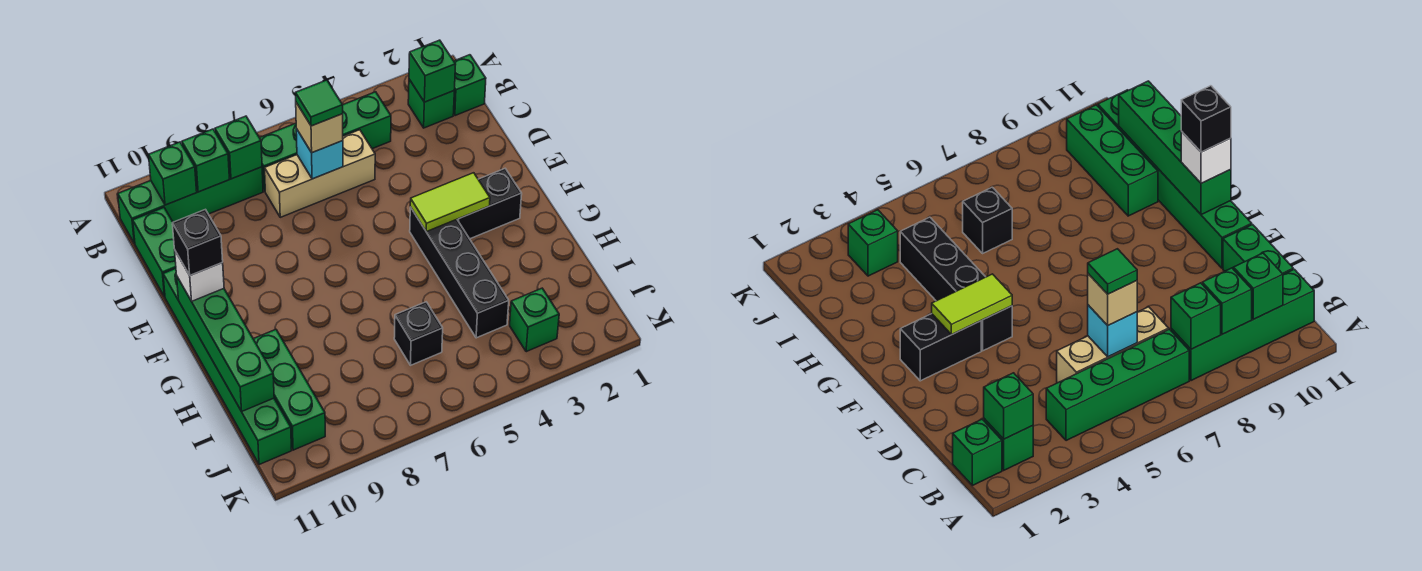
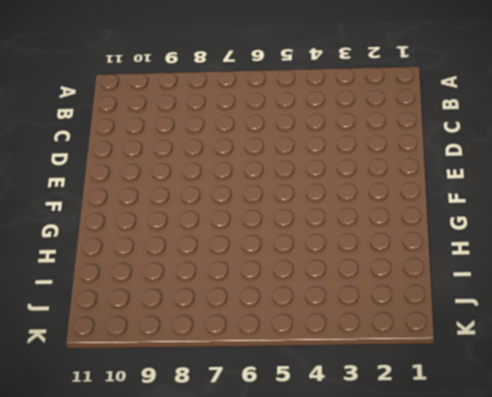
none -> green 1x1 brick [454,55,486,116]
none -> green 1x1 brick [408,79,454,128]
none -> green 1x4 brick [260,92,391,191]

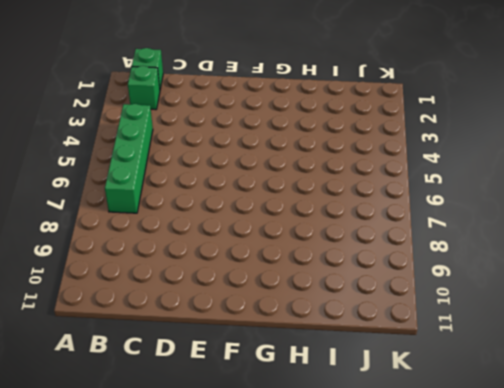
none -> green 1x4 brick [118,167,263,244]
none -> tan 1x3 brick [265,130,375,217]
none -> green 1x2 brick [133,208,176,297]

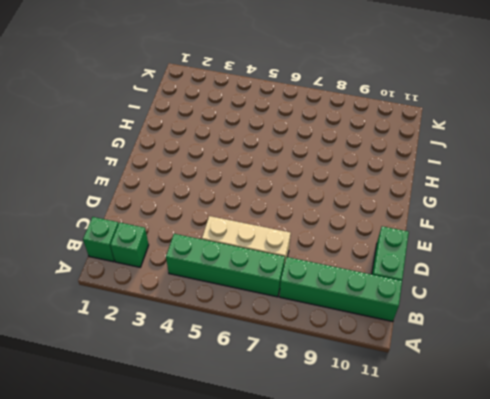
none -> green 1x6 brick [163,269,292,465]
none -> black 1x2 brick [457,169,522,239]
none -> black 1x4 brick [410,207,509,338]

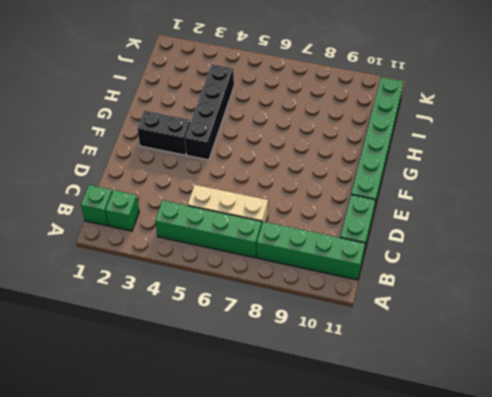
none -> green 1x3 brick [254,329,325,450]
none -> black 1x1 brick [394,302,443,365]
none -> green 1x1 brick [510,288,559,352]

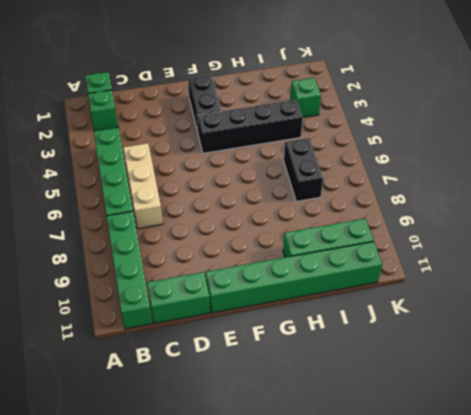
black 1x2 brick [284,138,323,201] -> black 1x1 brick [394,302,443,365]
none -> green 1x1 brick [409,40,456,102]
none -> green 1x1 brick [215,116,262,179]
none -> green 1x1 brick [182,129,229,192]

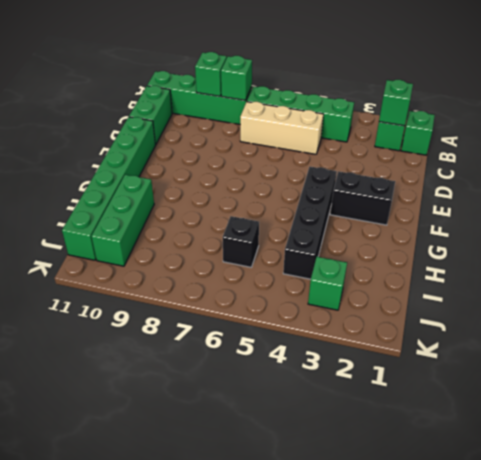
none -> green 1x1 brick [149,142,197,205]
none -> cyan 1x1 brick [296,129,343,179]
none -> lime 1x2 tile [410,173,490,232]

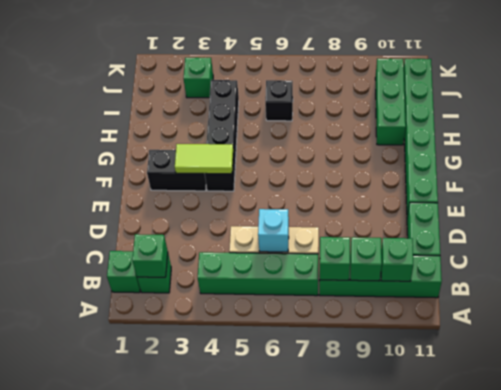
none -> green 1x4 brick [177,277,274,411]
none -> tan 1x1 brick [296,103,343,153]
none -> white 1x1 brick [175,251,224,301]

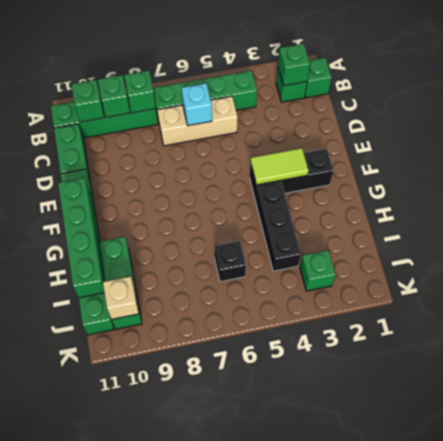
tan 1x1 brick [103,277,139,319] -> tan 1x1 brick moved to [296,103,343,153]
none -> white 1x1 brick [175,251,224,301]
none -> green 1x1 tile [295,80,343,126]
none -> black 1x1 brick [172,209,223,275]

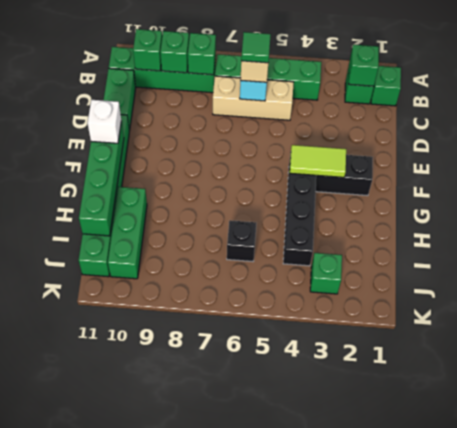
none -> black 1x1 brick [172,209,223,275]

